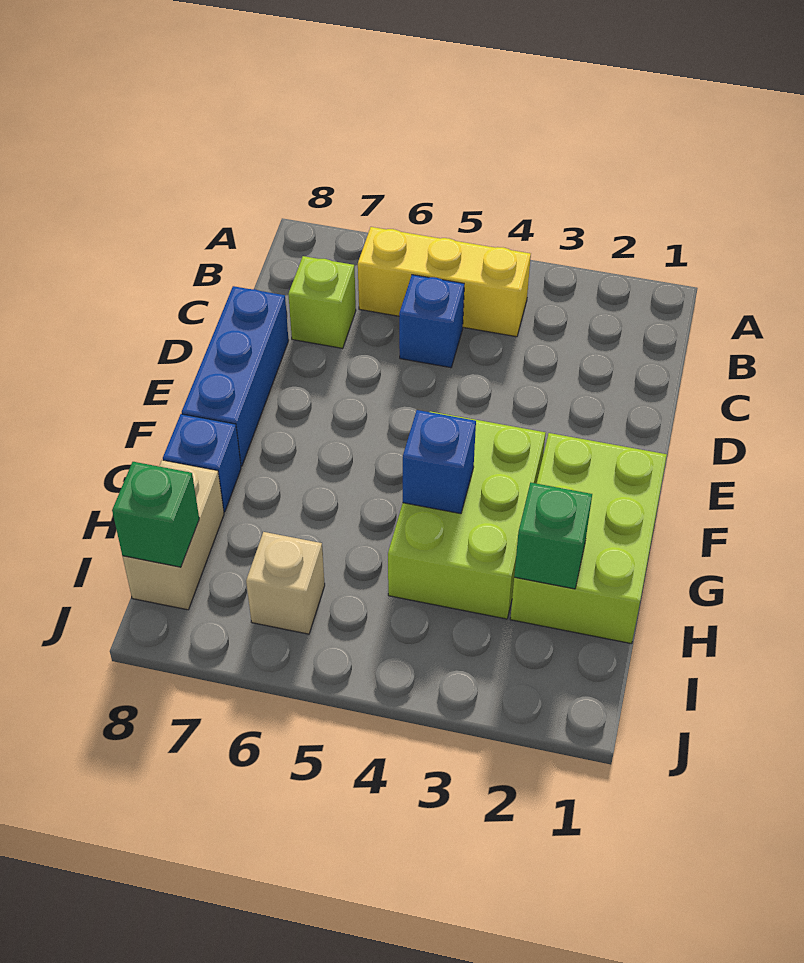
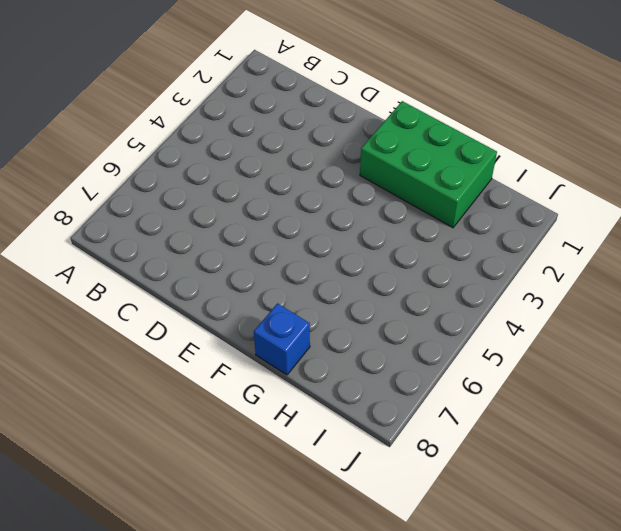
green 2x3 brick [360,101,497,228] -> lime 2x3 brick [510,433,667,644]
none -> yellow 1x3 brick [358,227,531,337]
none -> blue 1x1 brick [399,275,464,368]
none -> lime 1x1 brick [288,256,356,348]

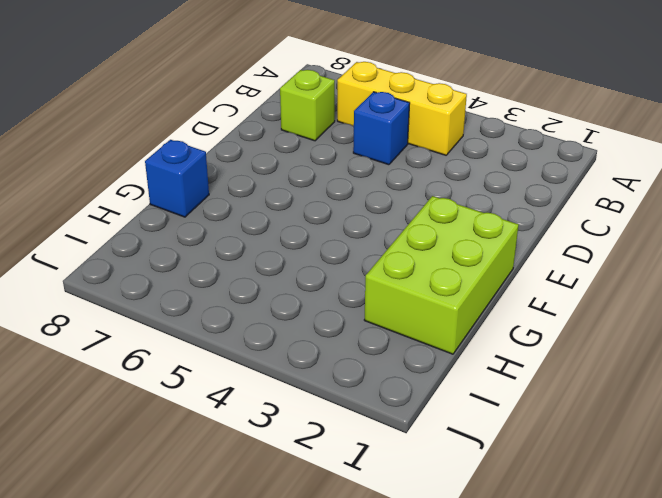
none -> blue 1x3 brick [182,286,289,466]
none -> lime 2x3 brick [388,411,546,619]
none -> tan 1x2 brick [123,460,224,610]

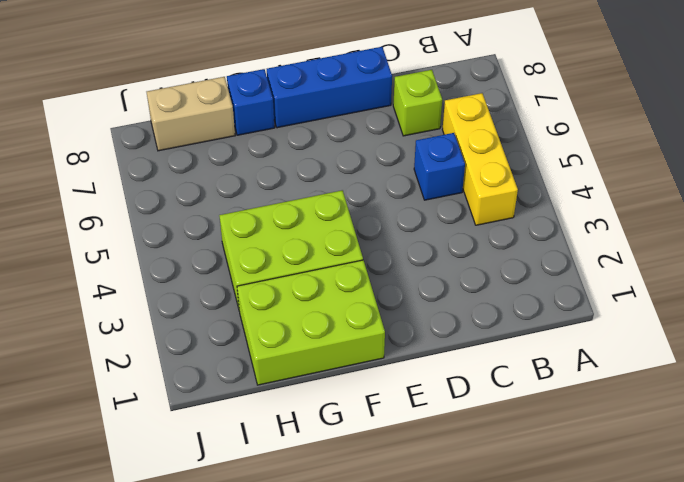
none -> tan 1x1 brick [246,532,325,634]
none -> blue 1x1 brick [403,410,476,514]
none -> green 1x1 brick [514,483,592,589]

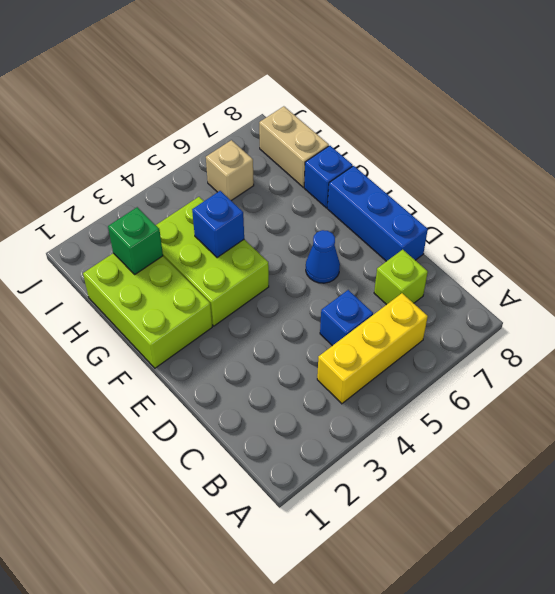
blue 1x1 cone [306,230,340,283] -> none
none -> green 1x1 brick [112,462,199,567]

